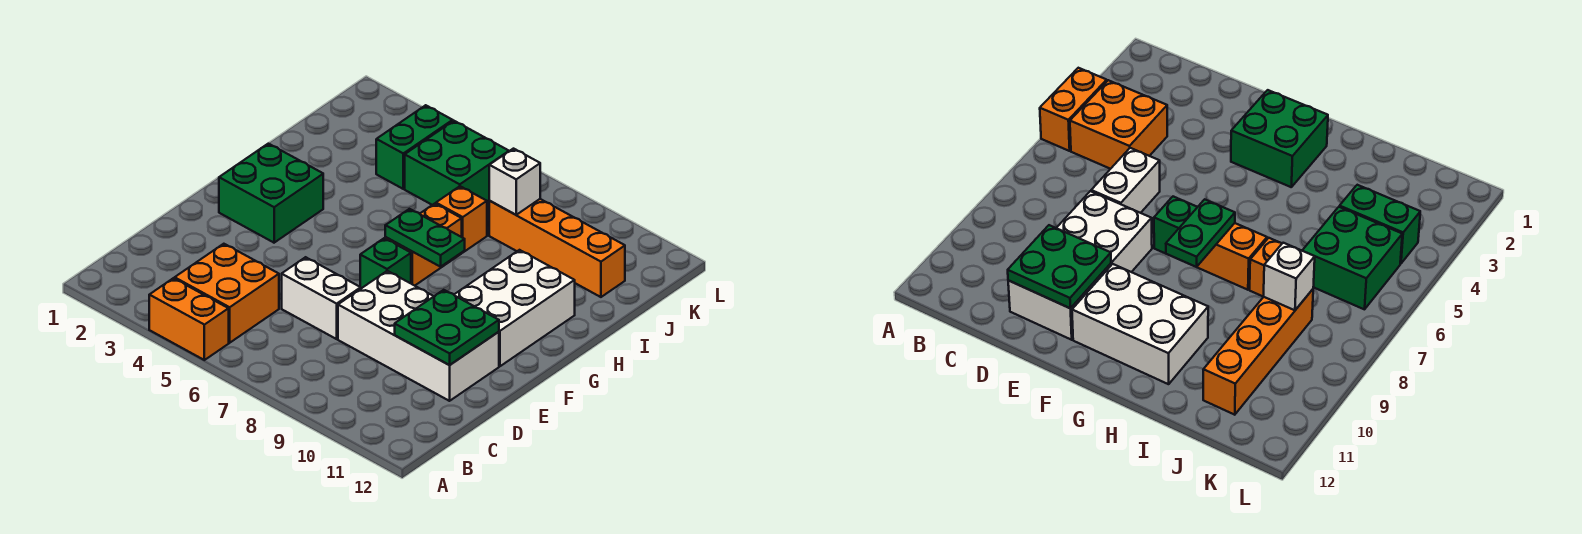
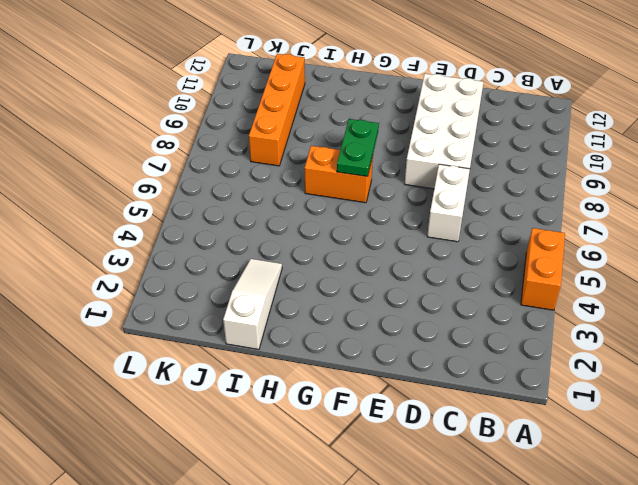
white 1x3 slope [223,259,282,350] -> none
none -> orange 2x2 brick [175,244,279,343]
none -> green 2x2 brick [219,144,323,243]
none -> green 1x1 brick [360,238,411,288]

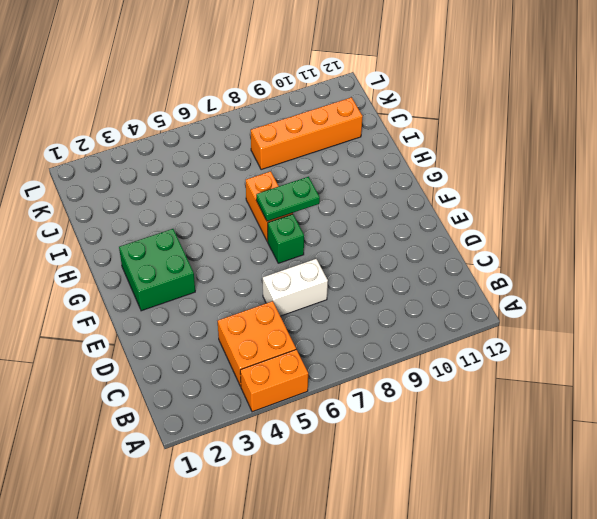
none -> white 2x4 brick [338,271,499,401]
none -> white 2x3 brick [454,250,575,366]
none -> orange 1x1 brick [436,186,487,252]

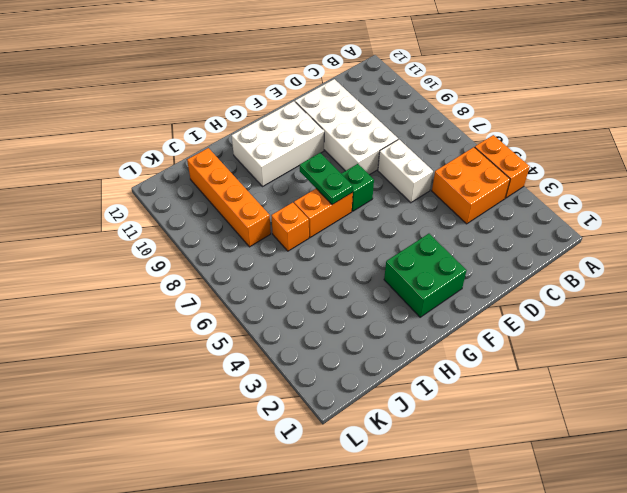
none -> green 1x2 brick [376,105,453,189]
none -> green 2x2 brick [405,121,509,205]
none -> green 2x2 plate [395,290,499,365]

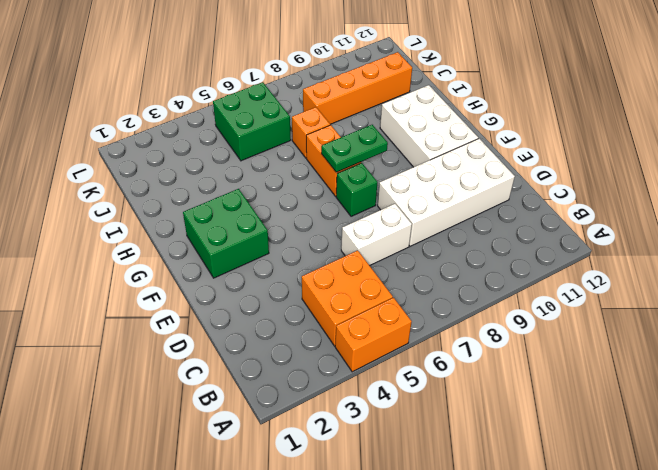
none -> green 1x2 brick [376,105,453,189]
none -> green 2x2 plate [395,290,499,365]
none -> white 1x1 brick [489,149,540,215]

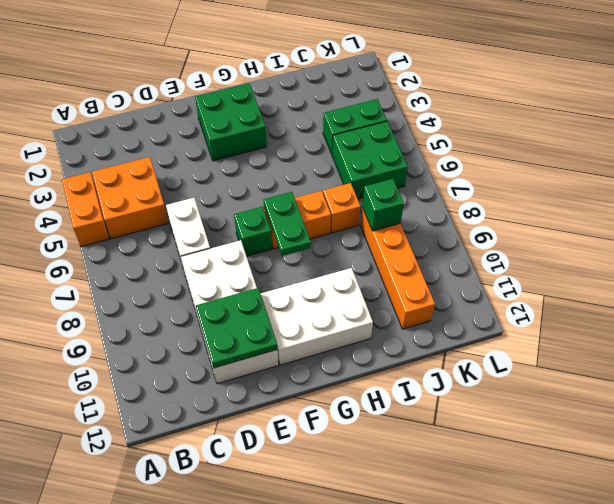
green 1x1 brick [362,179,404,231] -> white 1x1 brick [489,149,540,215]

